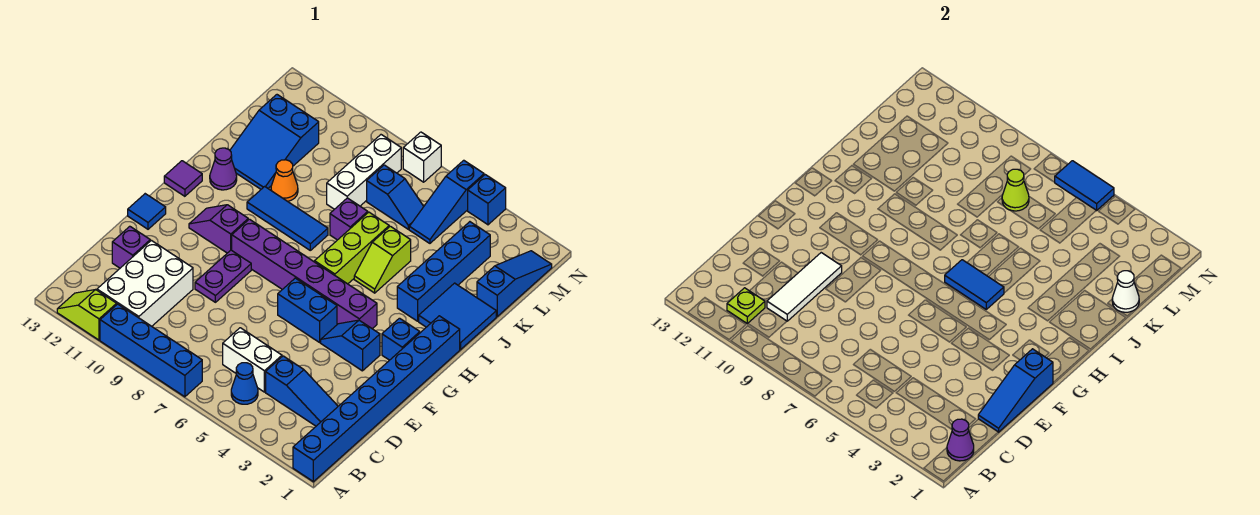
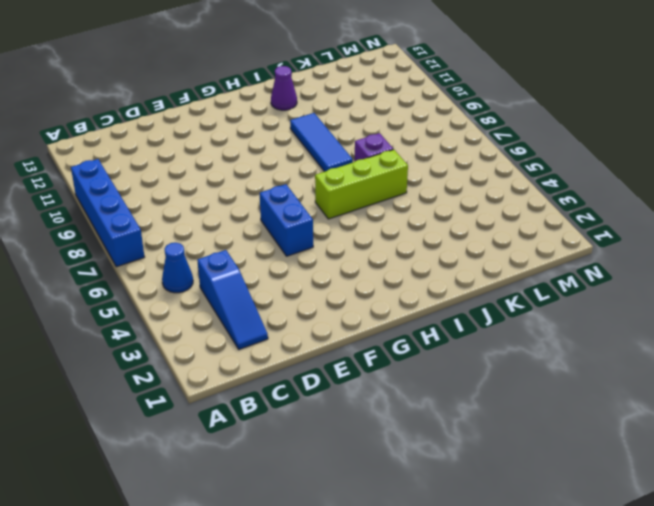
none -> blue 1x8 brick [293,316,460,482]
none -> lime 1x2 slope [57,290,117,340]
none -> white 2x3 brick [97,240,193,326]
none -> white 1x2 brick [223,328,282,392]

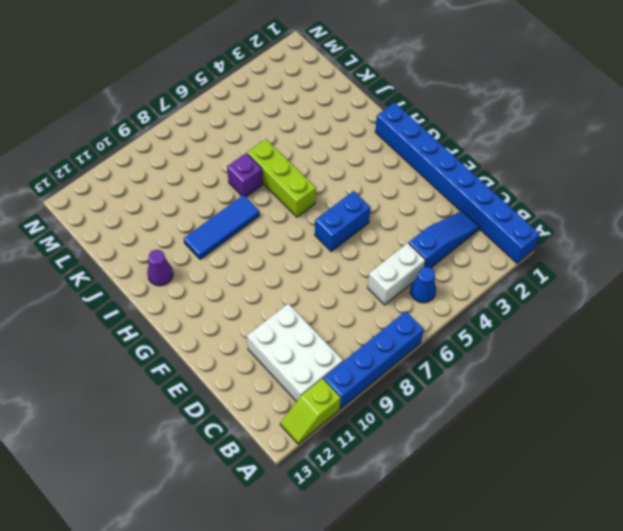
none -> purple 1x1 brick [112,226,150,268]
none -> purple 1x2 plate [195,250,251,302]
none -> blue 1x2 slope [321,320,380,371]
none -> blue 1x1 tile [128,194,166,229]

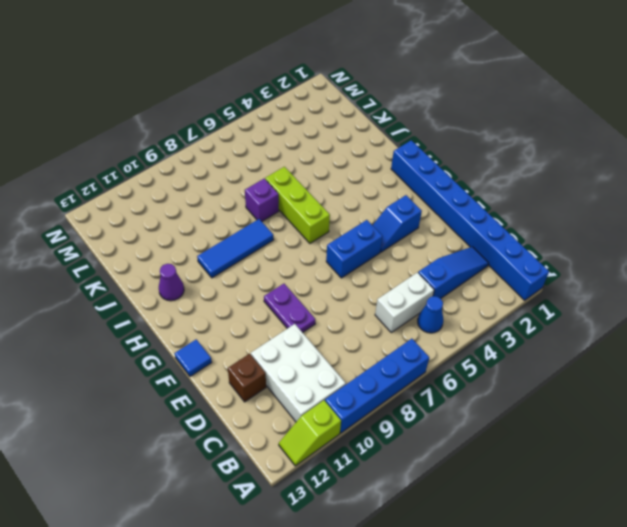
brown 1x1 brick [228,354,266,402] -> purple 1x1 brick [112,226,150,268]
none -> blue 1x1 brick [382,318,420,360]
none -> purple 1x6 brick [232,219,377,329]
none -> purple 1x2 slope [189,205,248,253]
none -> purple 1x1 tile [164,161,202,196]

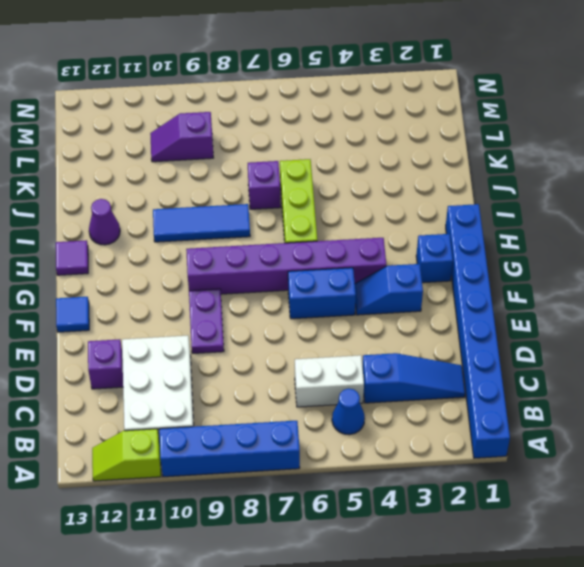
purple 1x2 slope [150,112,213,162] -> purple 1x2 slope moved to [189,205,248,253]
none -> blue 2x2 tile [419,283,496,350]
none -> blue 1x4 brick [397,222,490,321]
none -> lime 1x2 slope [354,226,411,293]
none -> orange 1x1 cone [271,160,298,201]

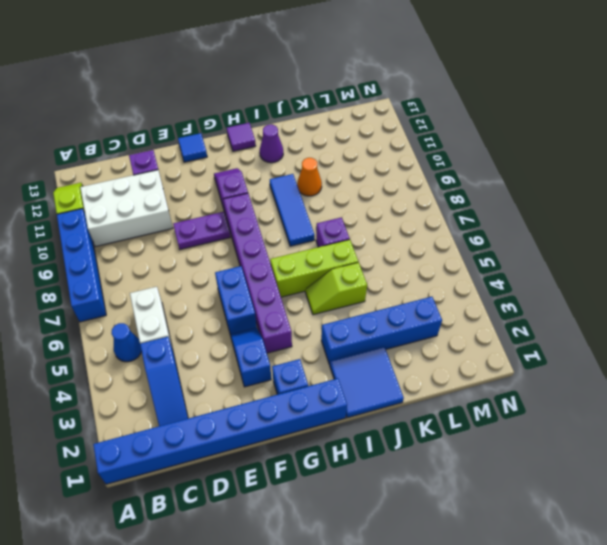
none -> blue 2x3 slope [230,95,319,189]
none -> blue 1x3 slope [477,251,552,316]
none -> white 1x3 brick [327,135,401,209]
none -> blue 1x3 slope [409,160,484,243]

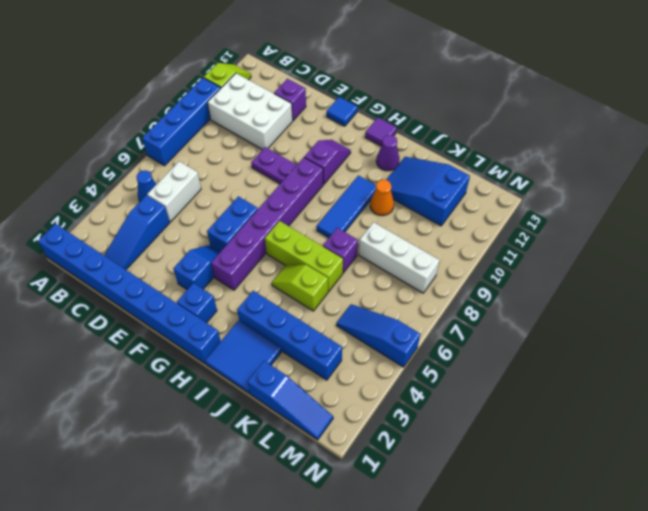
none -> blue 1x2 slope [367,165,424,229]
none -> blue 1x1 brick [468,175,506,225]
none -> white 1x1 brick [403,132,441,182]
none -> purple 1x1 cone [947,419,974,461]

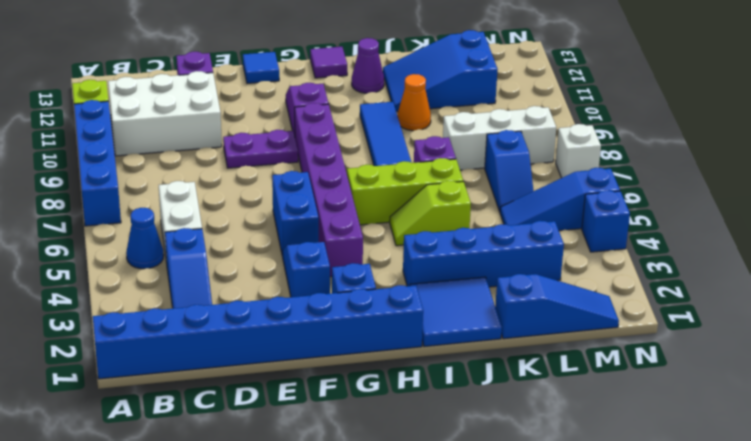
none -> purple 1x1 cone [947,419,974,461]
none -> lime 1x1 plate [727,288,765,324]
none -> white 1x3 tile [767,253,842,321]
none -> blue 1x3 slope [978,349,1053,432]

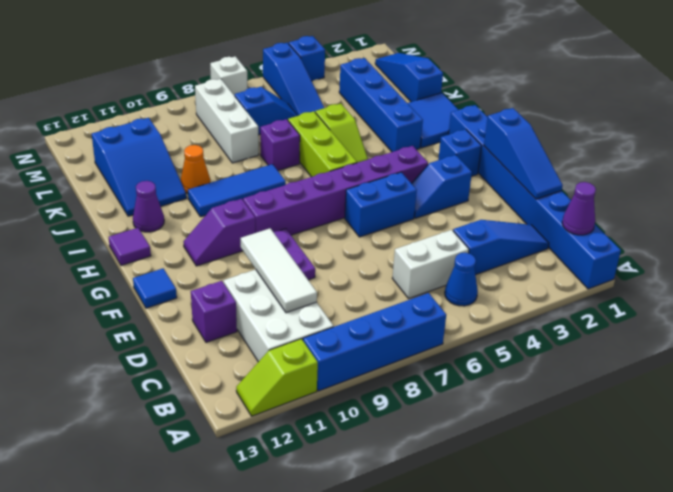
none -> lime 1x1 plate [727,288,765,324]
none -> blue 1x2 tile [945,260,1004,309]
none -> white 1x1 cone [1112,271,1139,312]
none -> lime 1x1 cone [1002,169,1029,211]

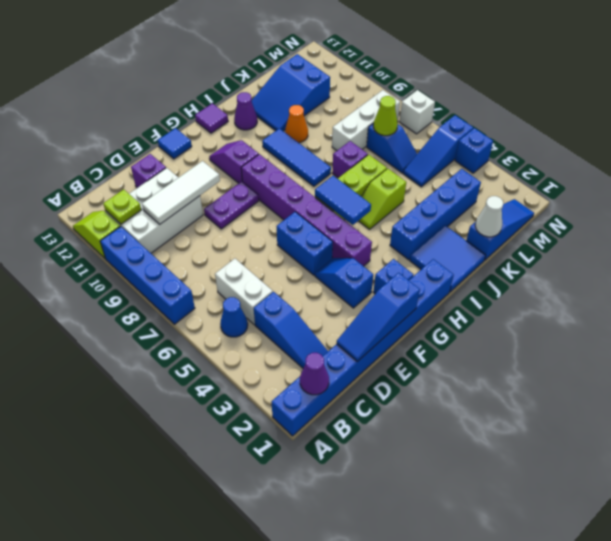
none -> blue 1x2 tile [1055,161,1114,211]

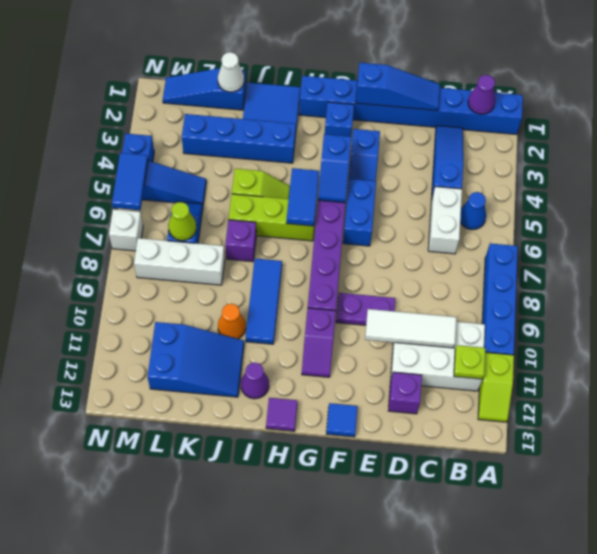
blue 1x2 slope [318,134,351,203] -> none

